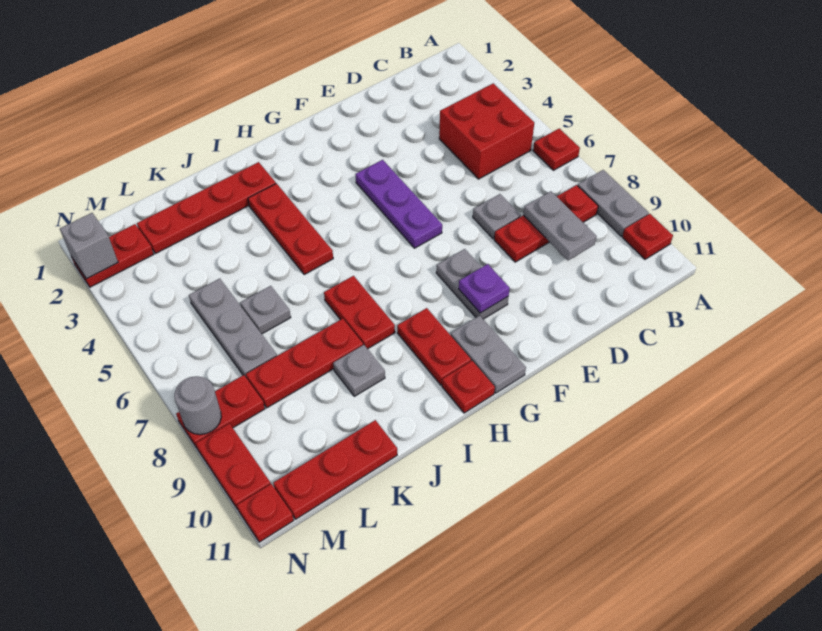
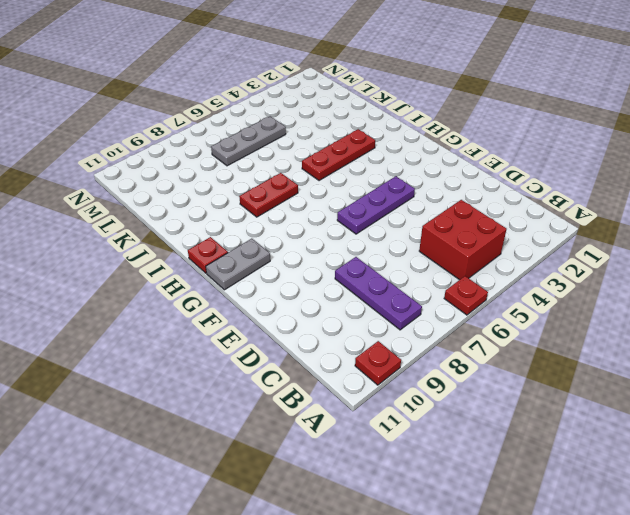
purple 1x3 plate [335,257,422,330] -> red 1x3 plate [494,185,598,262]
none -> grey 1x2 plate [578,170,649,236]
none -> grey 1x1 plate [473,194,521,239]
none -> grey 1x2 plate [436,249,508,319]

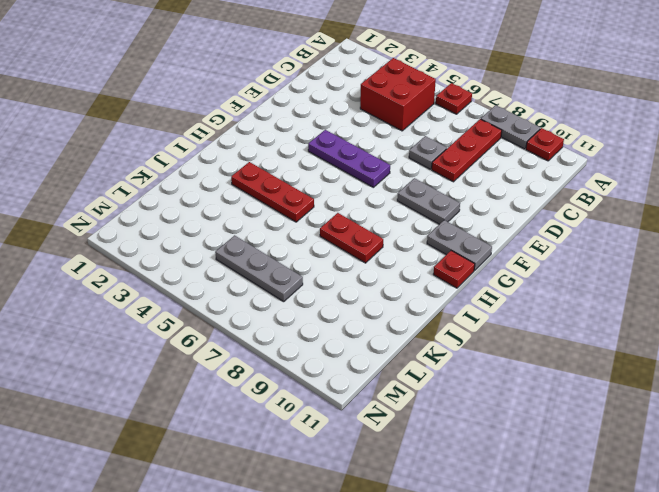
none -> red 1x2 plate [397,308,471,385]
none -> red 1x4 plate [137,162,276,254]
none -> red 1x3 plate [246,319,363,408]

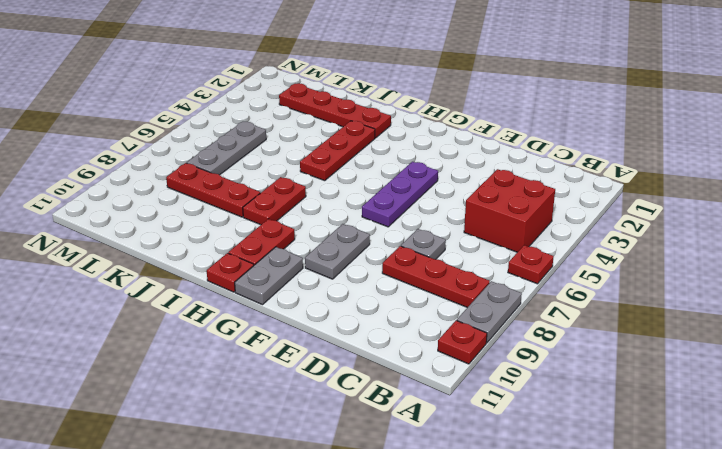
none -> grey 1x1 plate [333,345,385,396]
none -> grey 1x1 plate [240,286,291,334]
none -> red 1x3 plate [273,420,397,519]

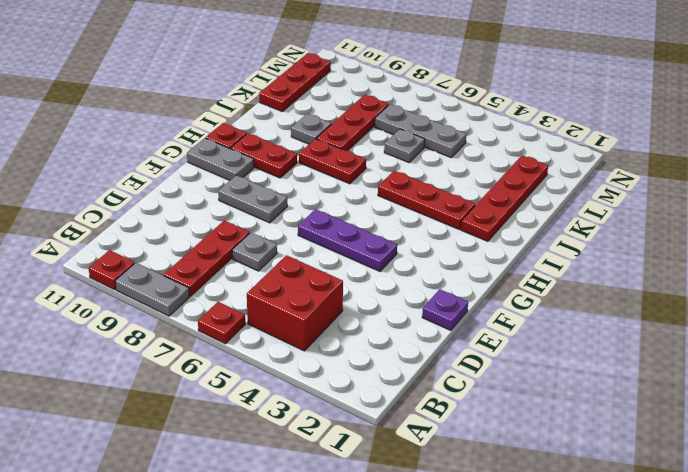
purple 1x1 plate [422,289,468,330] -> purple 1x1 plate moved to [459,264,510,313]
none -> red 1x2 plate [72,224,154,287]
none -> red 1x2 plate [176,375,265,448]
none -> red 1x2 plate [196,423,271,509]

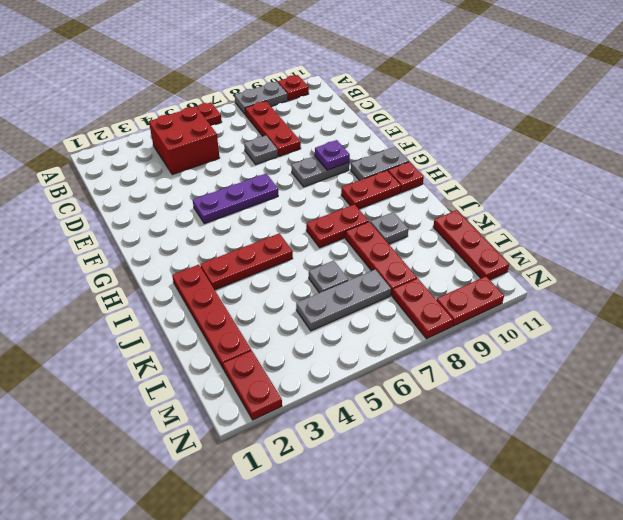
none -> red 1x1 plate [237,484,294,542]
none -> grey 1x2 plate [523,191,596,260]
none -> grey 1x1 brick [60,213,118,279]

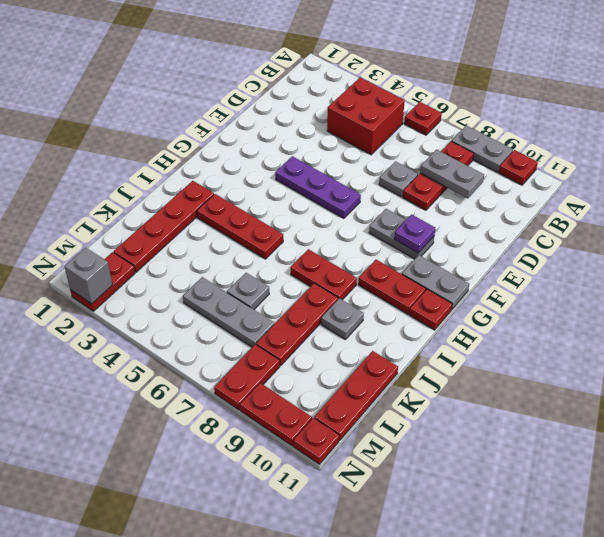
none -> grey 1x1 round brick [174,376,221,435]

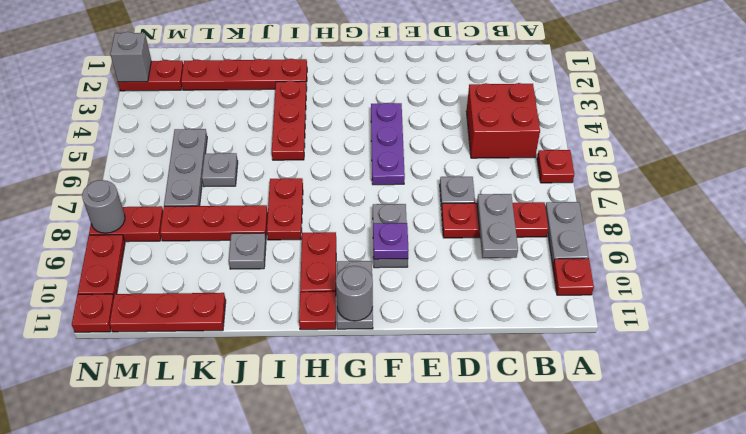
grey 1x1 round brick [336,266,373,321] -> none

